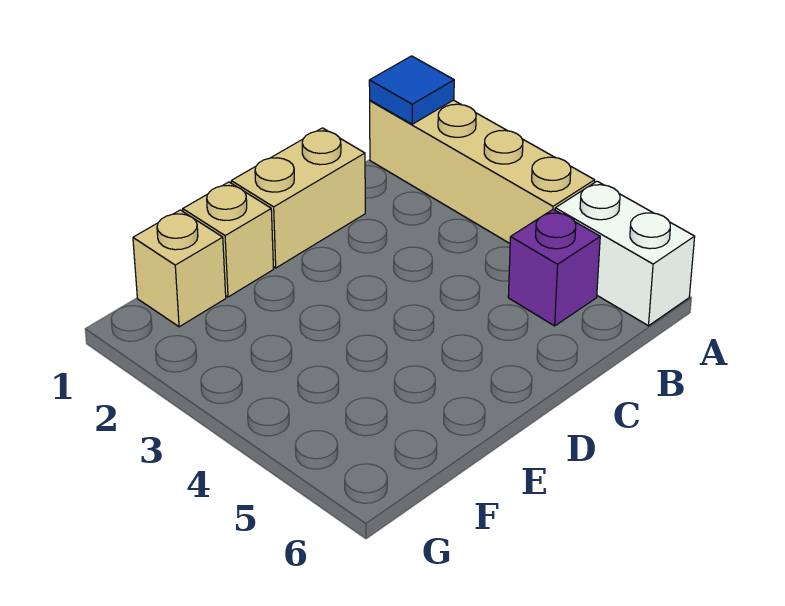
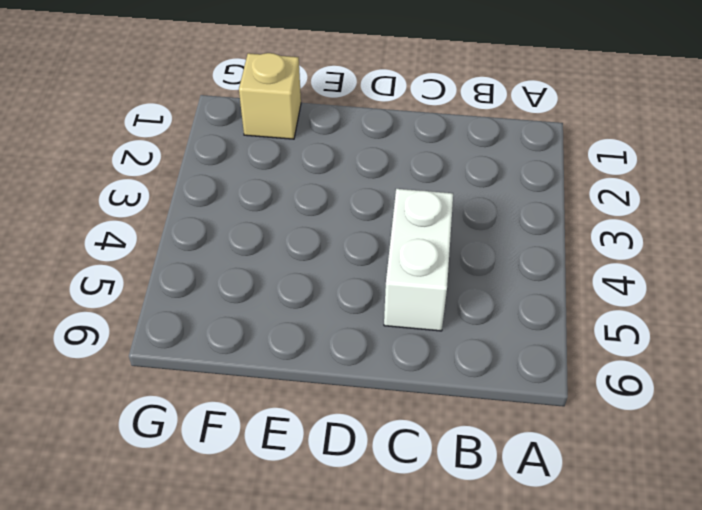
white 1x2 brick [384,189,453,331] -> white 1x2 brick moved to [555,181,695,326]
none -> tan 1x4 brick [370,100,595,243]
none -> purple 1x1 brick [508,209,600,326]

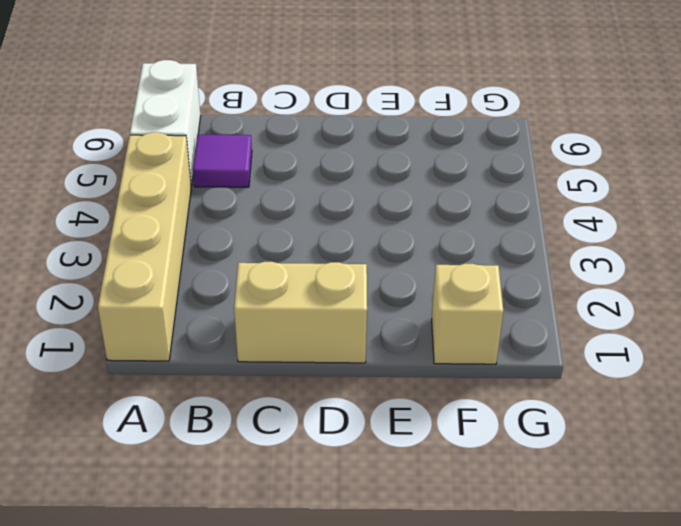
purple 1x1 tile [193,135,252,187] -> purple 1x1 brick [508,209,600,326]
none -> tan 1x1 brick [183,182,273,297]
none -> blue 1x1 tile [369,56,454,124]

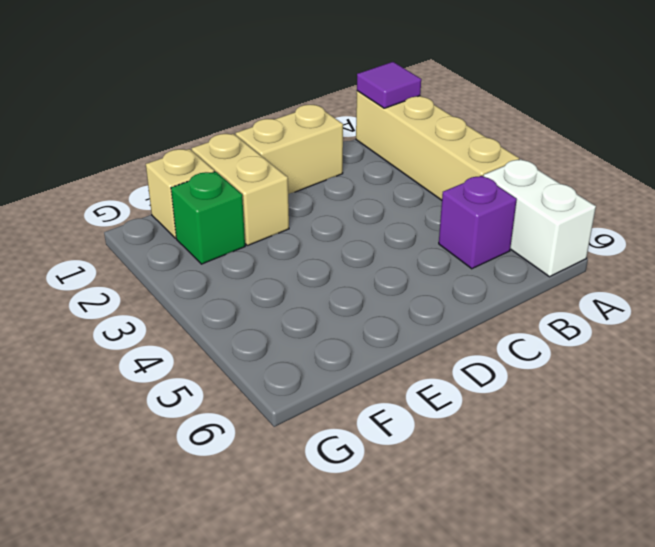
purple 1x1 tile [357,62,421,108] -> blue 1x1 tile [369,56,454,124]
tan 1x2 brick [192,134,289,246] -> tan 1x1 brick [183,182,273,297]
green 1x1 brick [171,172,245,264] -> none

